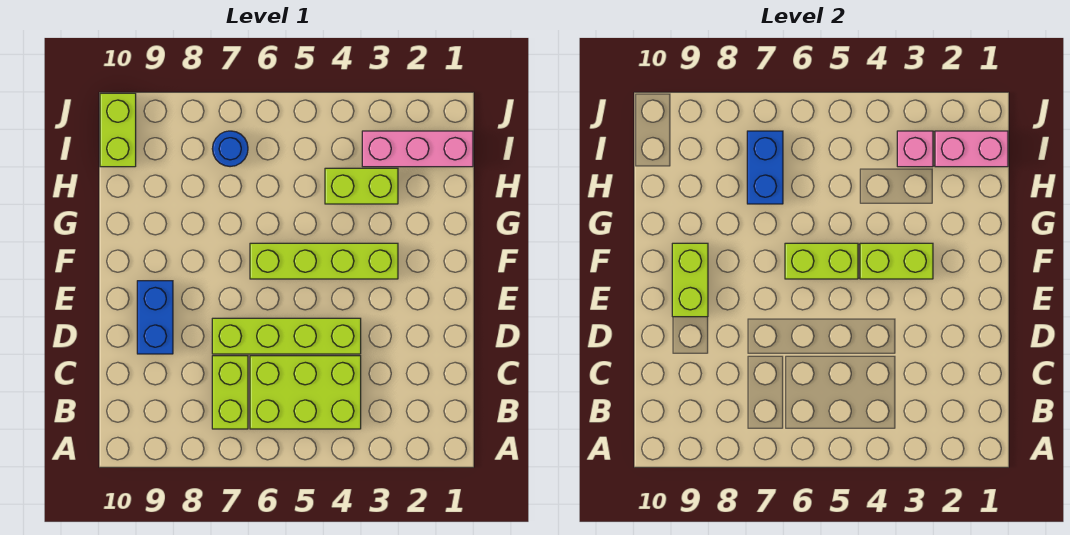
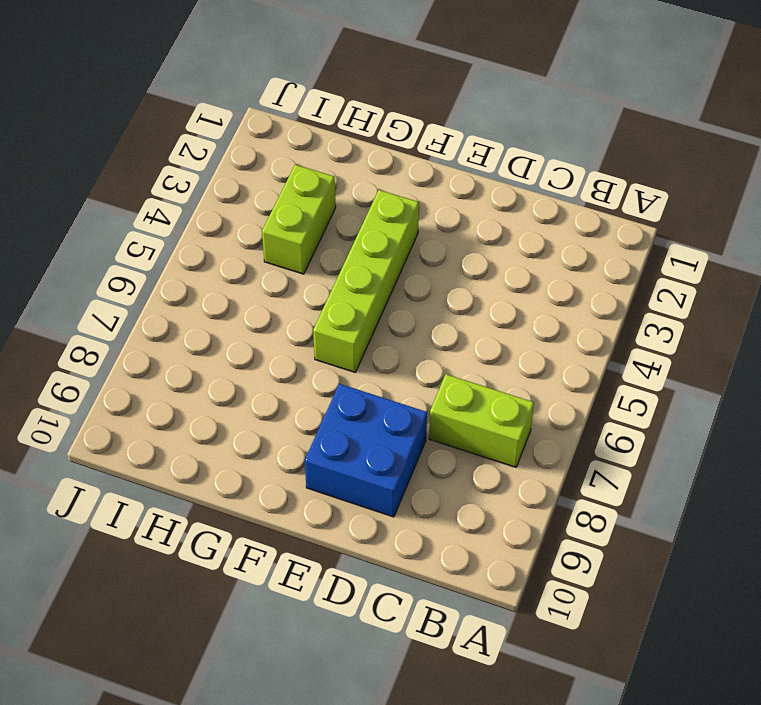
blue 2x2 brick [305,384,427,517] -> blue 1x2 brick [137,281,173,354]
none -> lime 2x3 brick [250,356,361,429]
none -> lime 1x4 brick [212,318,361,354]
none -> pink 1x3 brick [362,131,473,167]

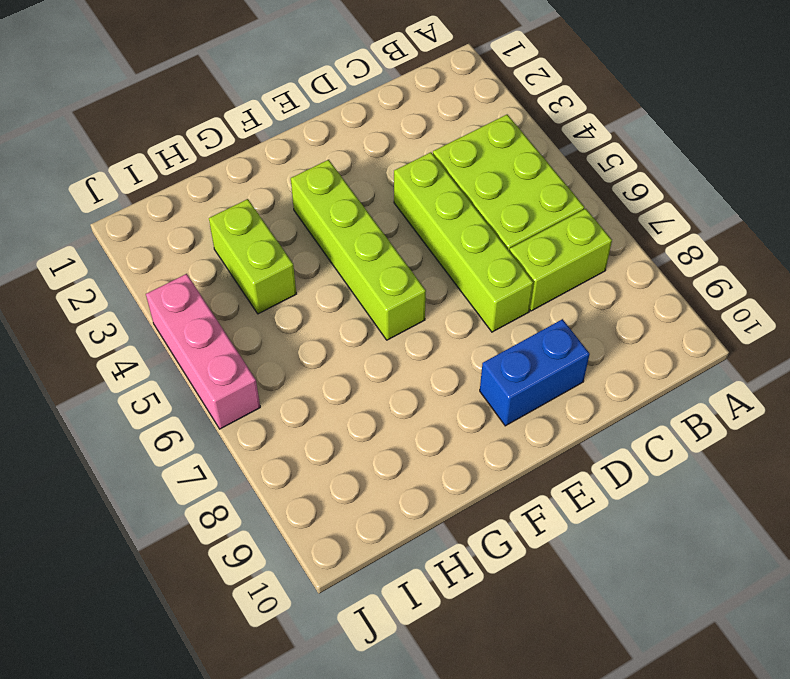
pink 1x3 brick [146,274,260,429] -> pink 1x3 brick moved to [362,131,473,167]
none -> blue 1x1 round brick [212,131,248,167]
none -> lime 1x2 brick [100,93,136,167]
none -> lime 1x2 brick [672,243,708,317]

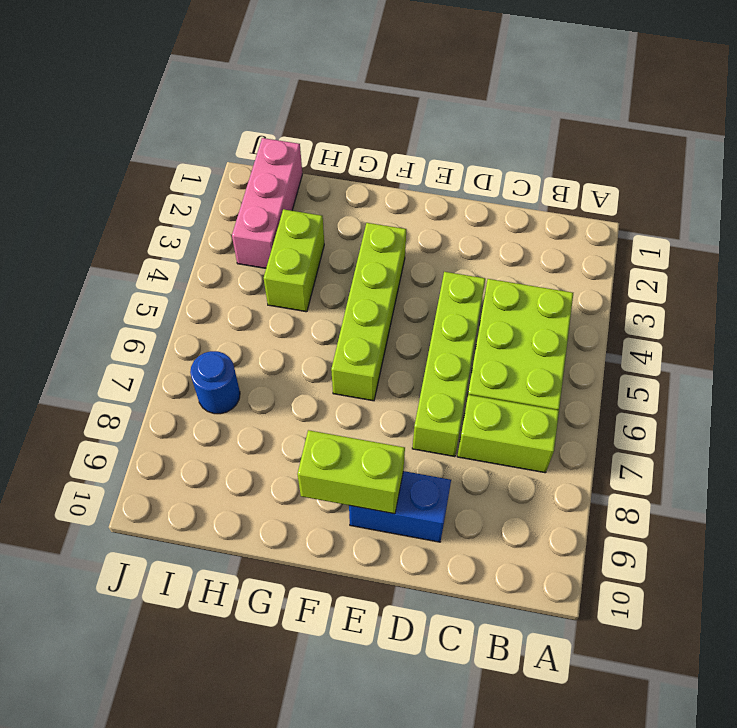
none -> lime 1x2 brick [100,93,136,167]
none -> lime 1x2 brick [860,243,933,279]
none -> lime 1x2 brick [785,243,858,279]

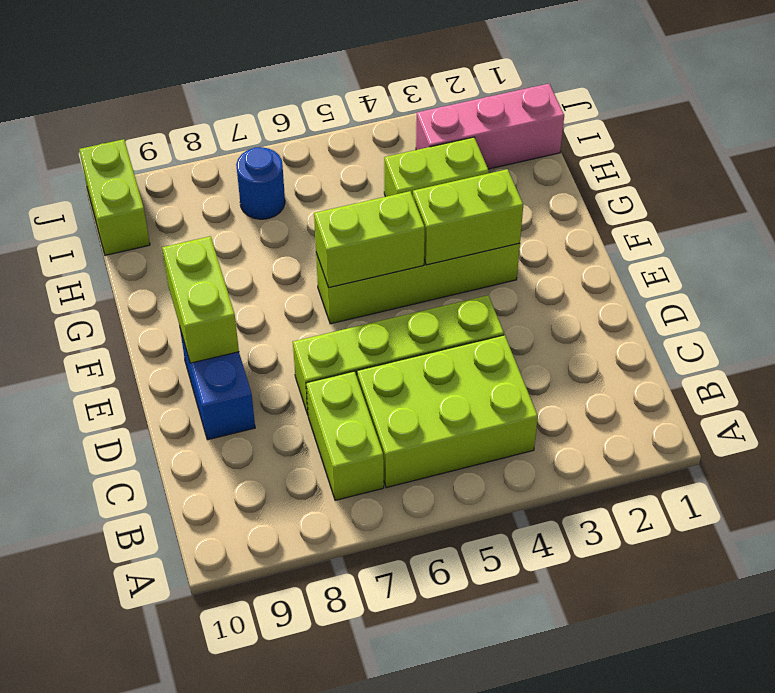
none -> blue 1x2 brick [747,131,783,204]
none -> pink 1x2 brick [935,131,1008,167]
none -> pink 1x1 brick [897,131,933,167]

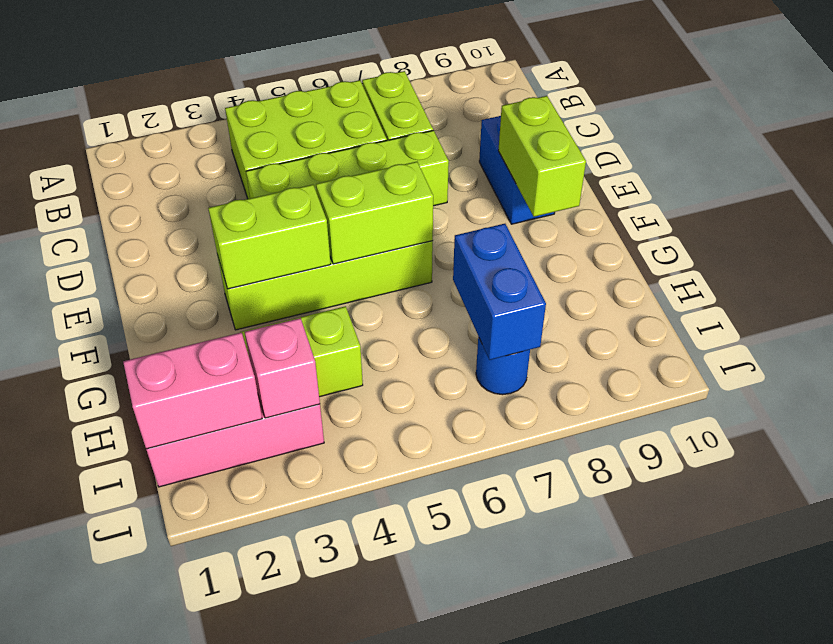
none -> lime 1x2 brick [100,93,136,167]

